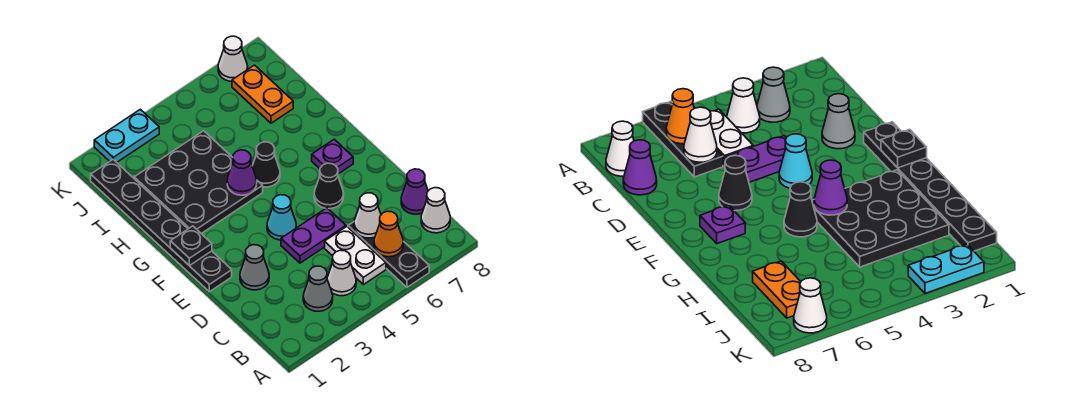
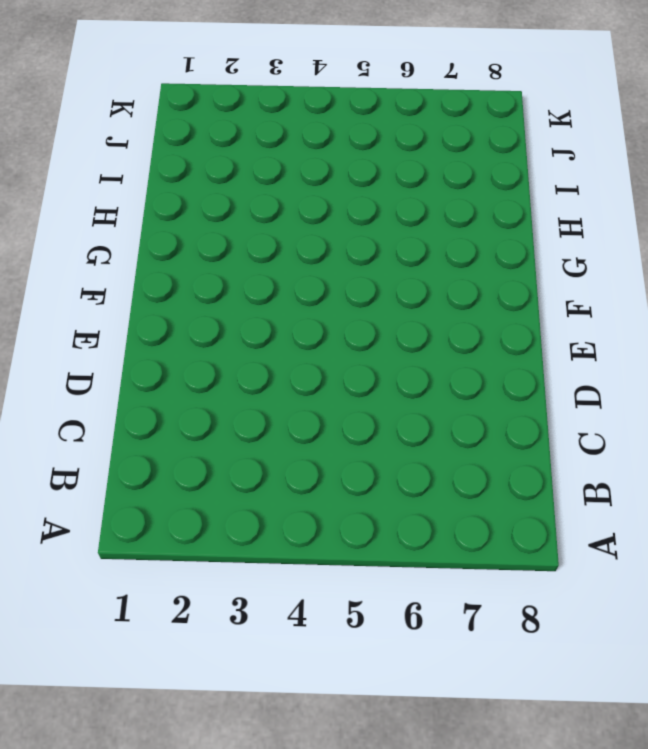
none -> black 1x3 plate [348,222,429,287]
none -> grey 1x1 cone [303,266,333,311]
none -> white 1x1 cone [327,250,356,296]

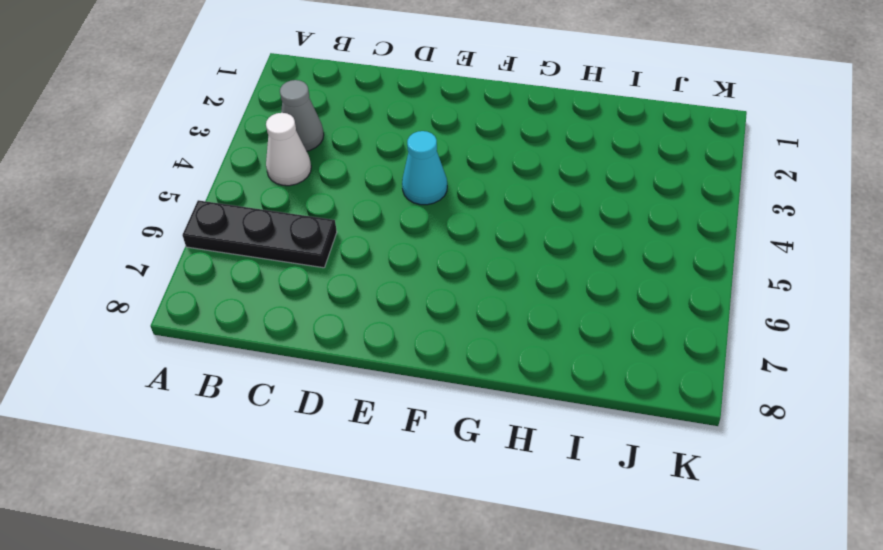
none -> white 1x2 plate [325,227,386,285]
none -> white 1x1 cone [421,188,450,233]
none -> purple 1x1 cone [401,169,428,214]

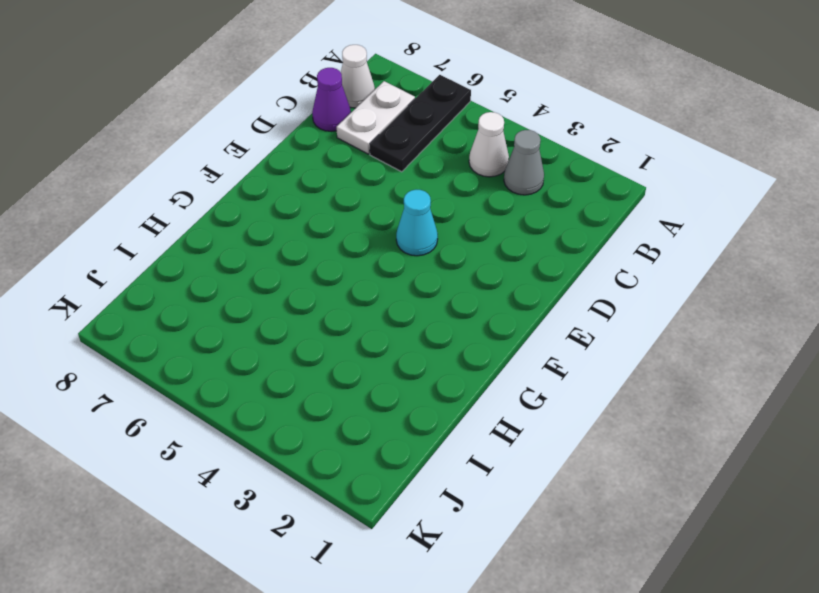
white 1x2 plate [337,81,415,154] -> white 1x2 plate moved to [325,227,386,285]
none -> grey 1x1 cone [240,245,269,290]
none -> purple 1x2 plate [281,208,346,263]
none -> black 1x6 plate [91,159,232,292]

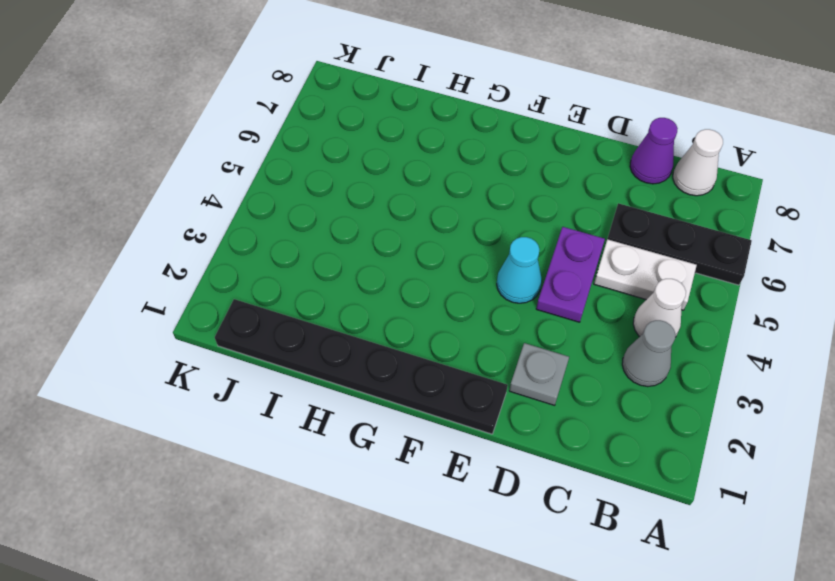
grey 1x1 plate [509,343,569,405] -> grey 1x1 cone [240,245,269,290]
none -> black 1x1 cone [314,163,344,209]
none -> purple 1x1 plate [312,139,353,174]
none -> black 3x3 plate [134,131,263,234]

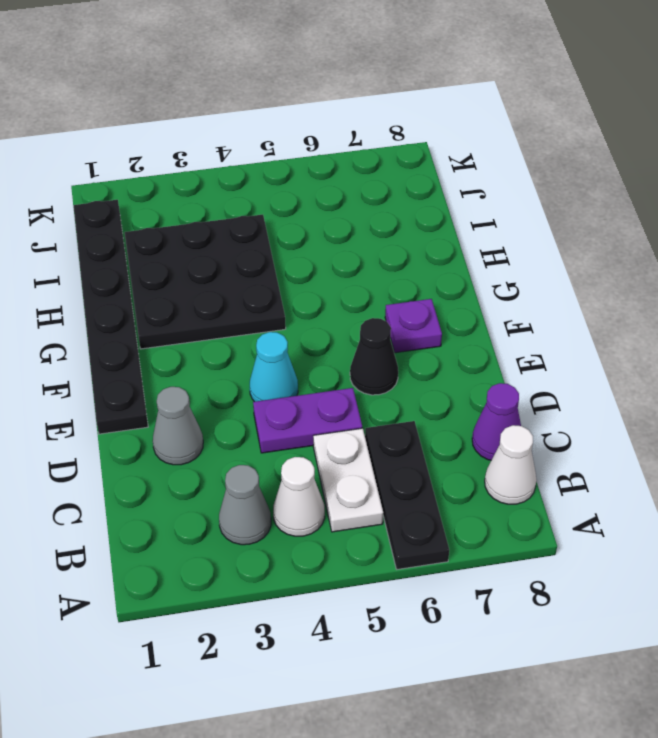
none -> black 1x1 cone [252,142,280,187]
none -> orange 1x2 plate [232,65,293,123]
none -> cyan 1x2 plate [94,109,159,162]

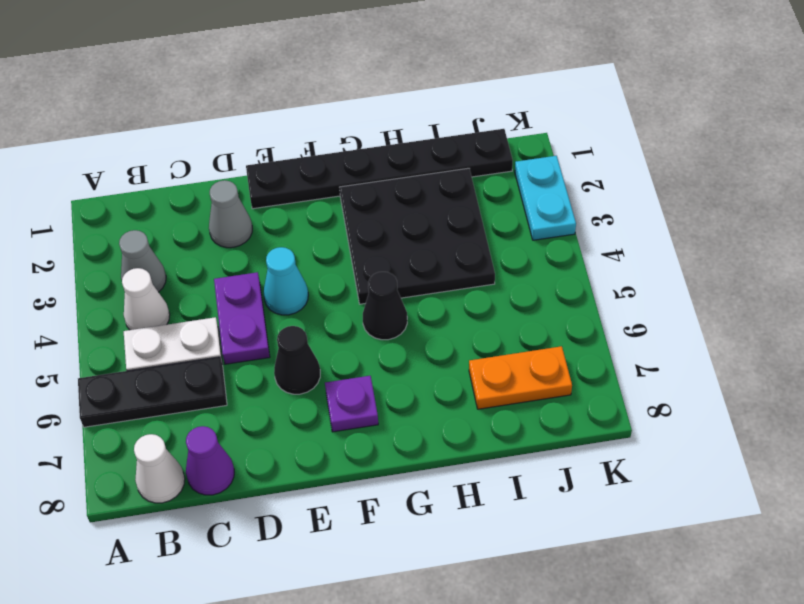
none -> white 1x1 cone [218,36,248,81]
none -> orange 1x1 cone [374,211,403,257]
none -> white 1x1 cone [354,193,381,238]

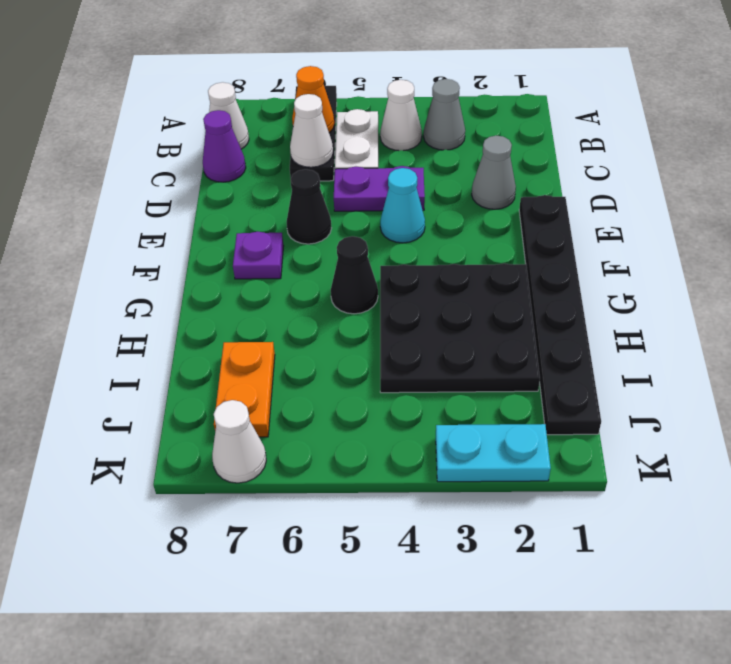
none -> black 1x1 plate [170,226,212,266]
none -> purple 1x1 cone [227,150,257,195]

